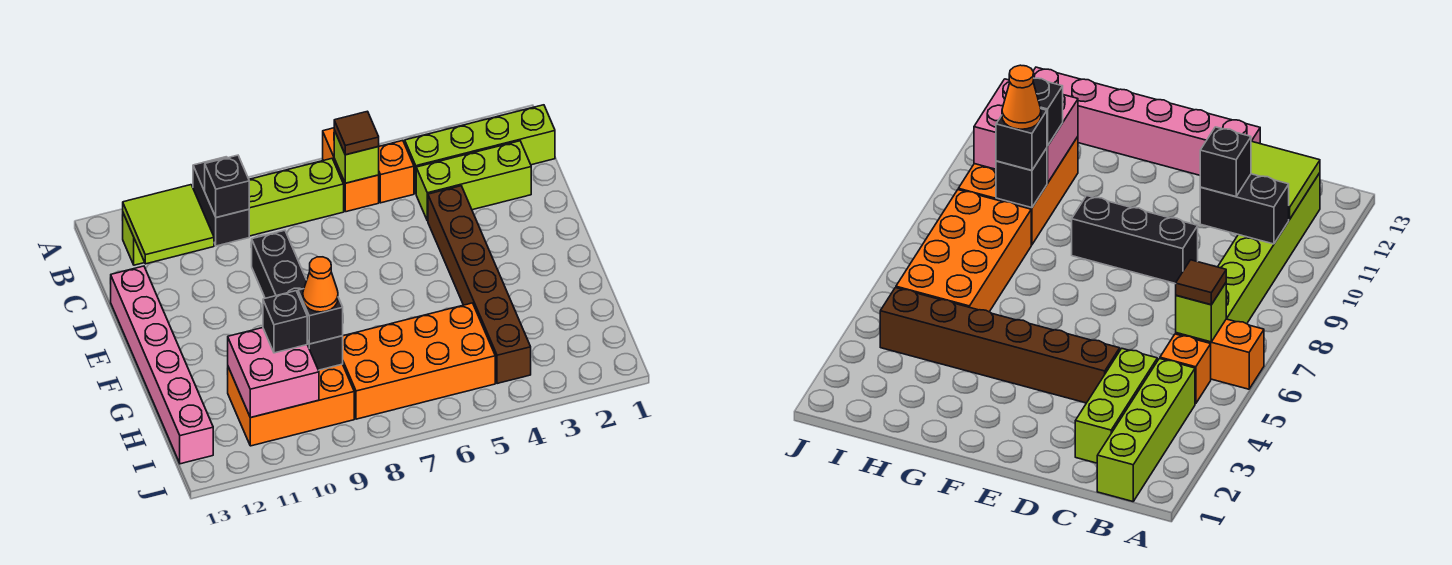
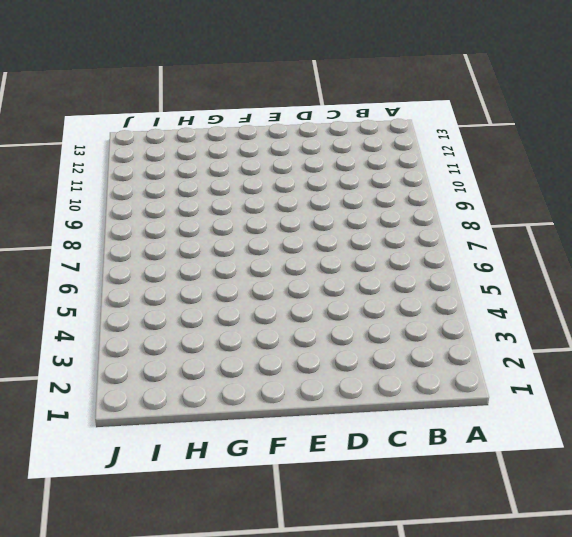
none -> orange 1x2 brick [323,128,379,212]
none -> lime 1x4 brick [404,105,555,193]
none -> orange 1x1 brick [379,141,414,203]

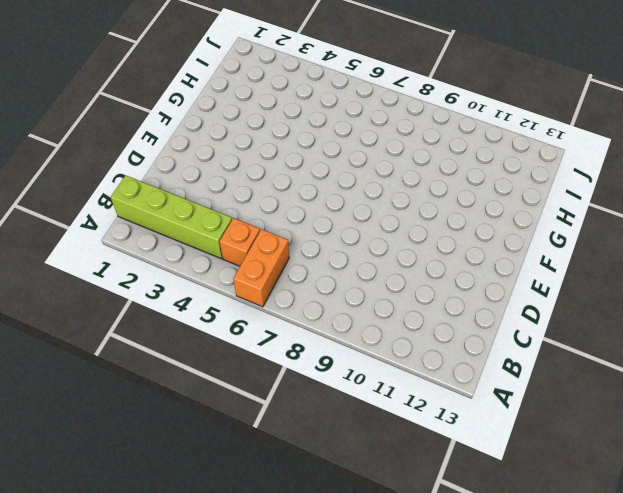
none -> lime 1x6 brick [122,159,344,265]
none -> lime 1x3 brick [416,141,531,221]
none -> brown 1x6 brick [428,186,531,384]

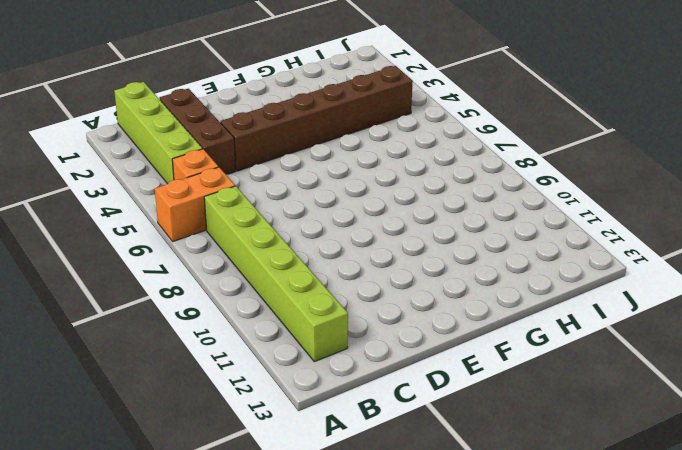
brown 1x3 brick [159,89,236,175] -> lime 1x3 brick [416,141,531,221]
none -> black 1x3 brick [252,230,307,298]
none -> pink 1x6 brick [110,266,213,464]
none -> orange 2x4 brick [343,303,495,419]

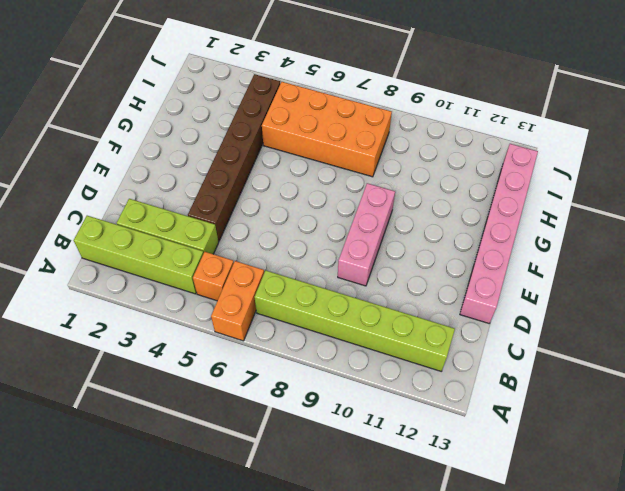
pink 1x3 brick [338,183,395,286] -> black 1x3 brick [252,230,307,298]
none -> orange 2x3 brick [227,364,354,446]
none -> lime 1x1 brick [334,130,379,183]
none -> black 1x2 brick [193,157,249,246]

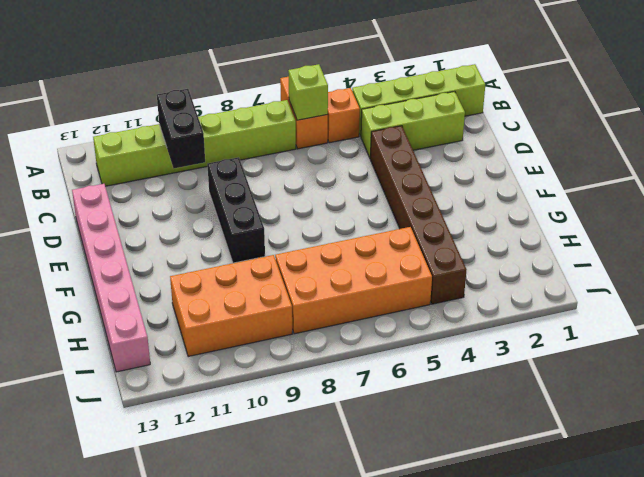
none -> lime 2x2 tile [123,185,214,264]
none -> black 1x1 brick [307,336,343,370]
none -> pink 2x2 brick [228,328,319,418]

